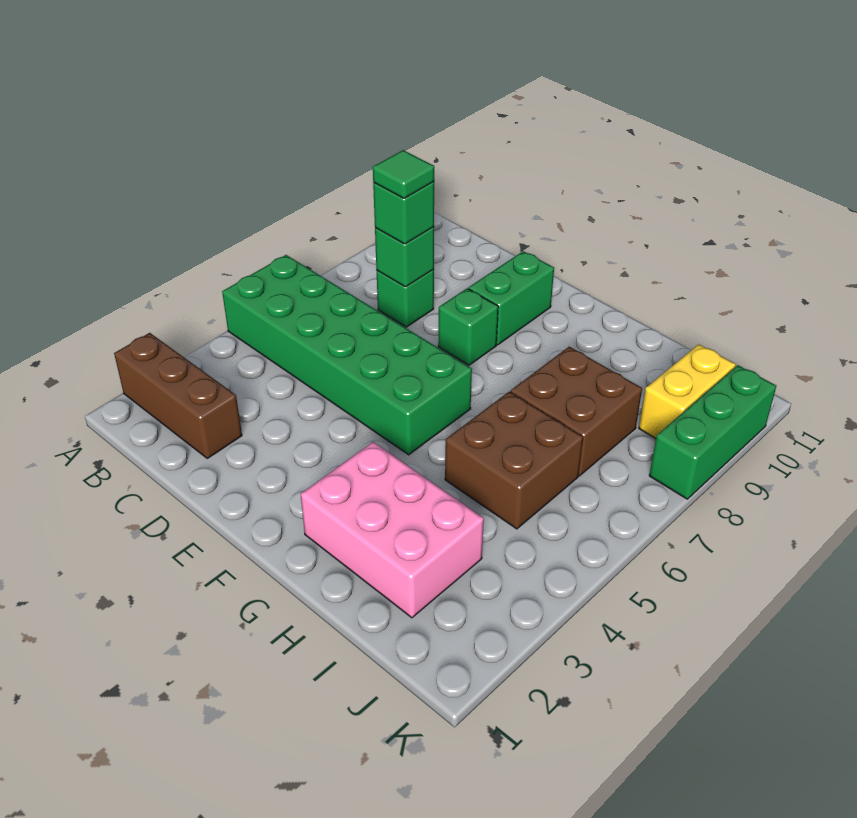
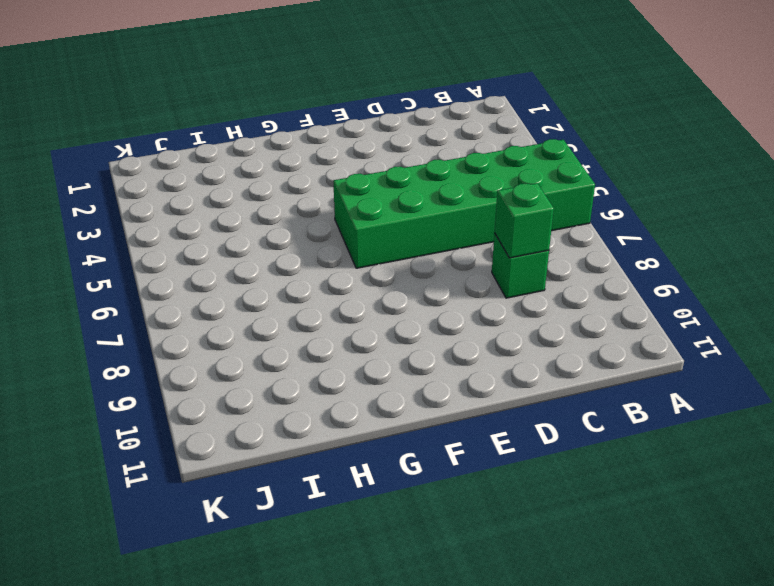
none -> brown 1x3 brick [114,333,242,458]
none -> green 1x1 brick [438,288,498,365]
none -> green 1x2 brick [468,251,554,345]

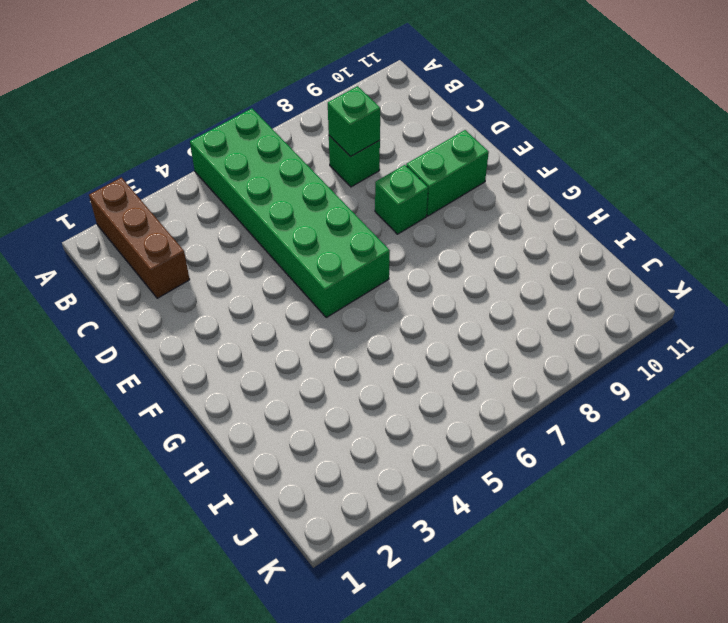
none -> pink 2x3 brick [301,442,484,618]
none -> brown 2x2 brick [445,392,583,529]
none -> brown 2x2 brick [511,347,642,476]

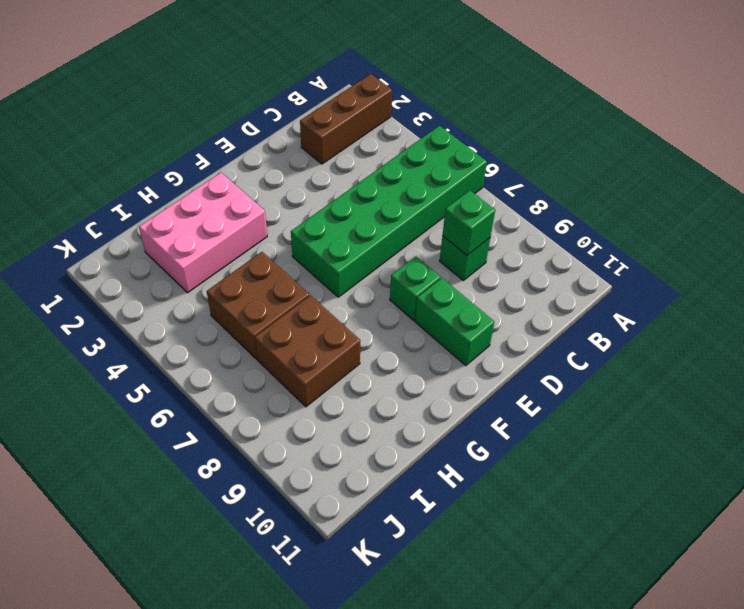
none -> yellow 1x2 brick [639,344,736,438]
none -> green 1x3 brick [649,365,776,499]
none -> green 1x1 brick [373,182,434,244]

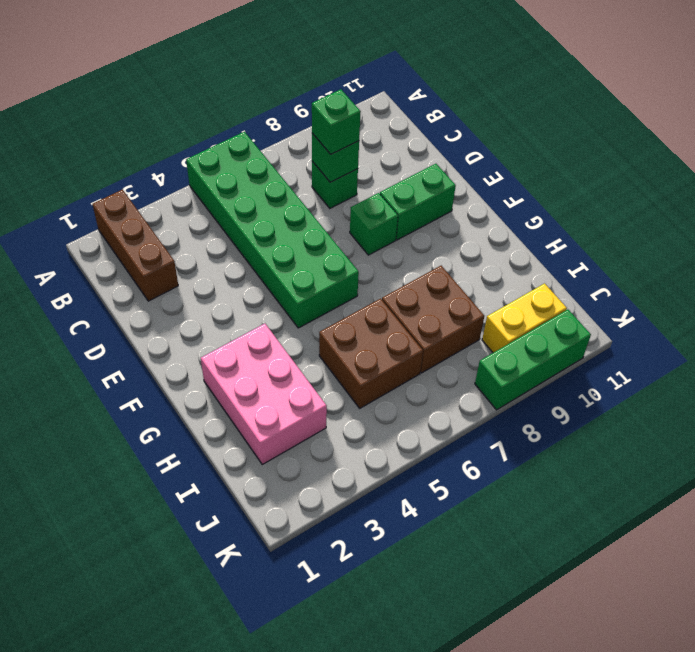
none -> green 1x1 tile [373,150,434,198]

